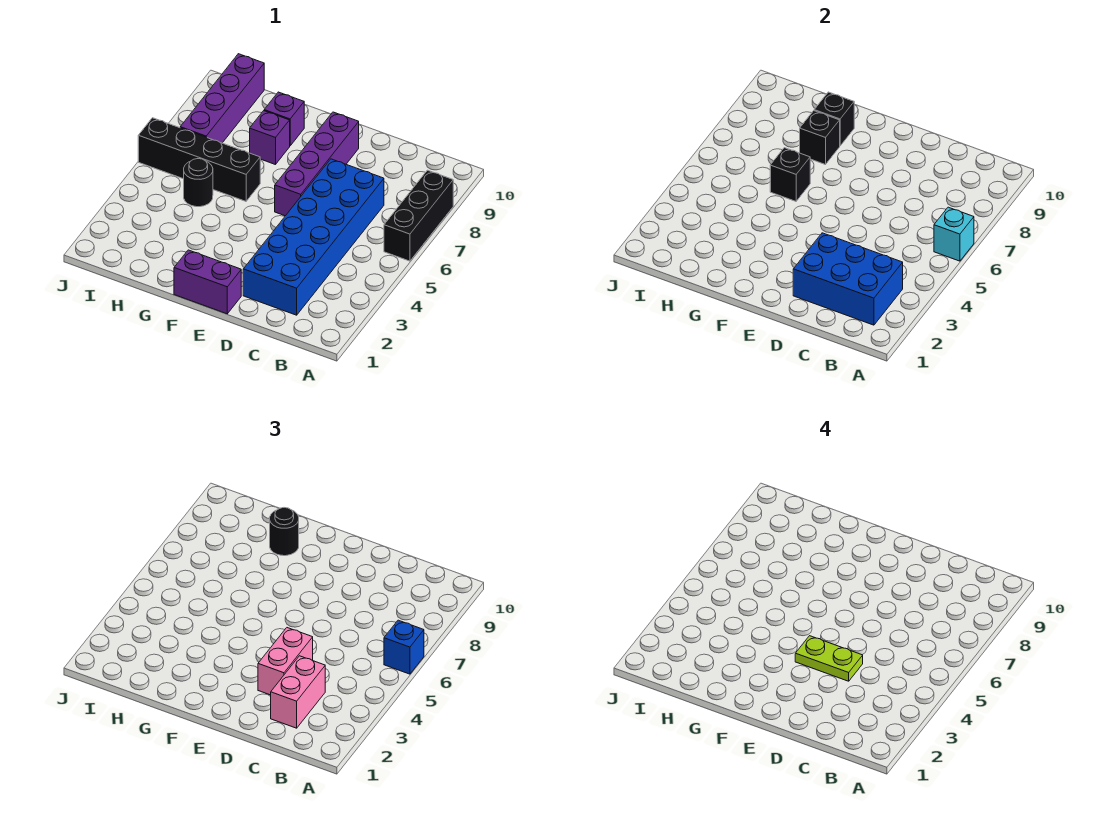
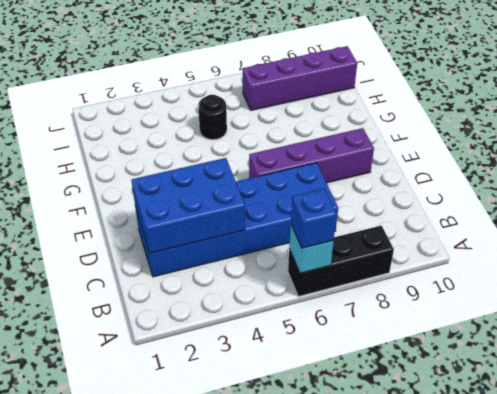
blue 2x3 brick [132,158,245,253] -> blue 2x3 brick turned to [793,233,903,325]
none -> purple 1x2 brick [174,250,241,314]
none -> black 1x4 brick [138,118,260,201]
none -> purple 1x1 brick [250,111,290,165]

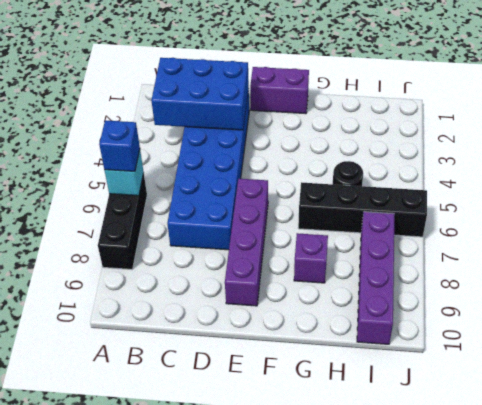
none -> purple 1x1 brick [264,92,304,146]
none -> black 1x1 brick [770,148,810,201]
none -> black 1x1 brick [800,111,840,165]

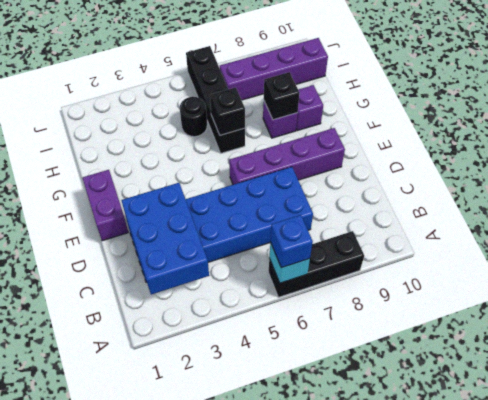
none -> black 1x1 brick [814,92,854,146]
none -> pink 1x2 brick [271,656,325,728]
none -> pink 1x2 brick [258,628,313,695]

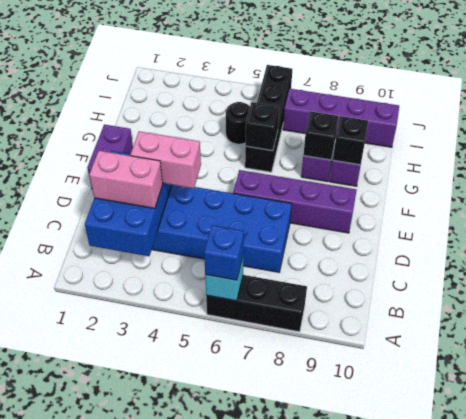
none -> black 1x1 round brick [270,508,299,556]
none -> lime 1x2 plate [795,636,863,681]

